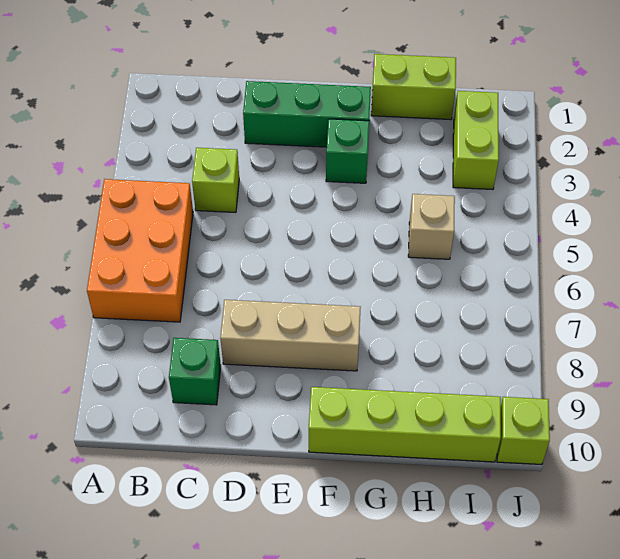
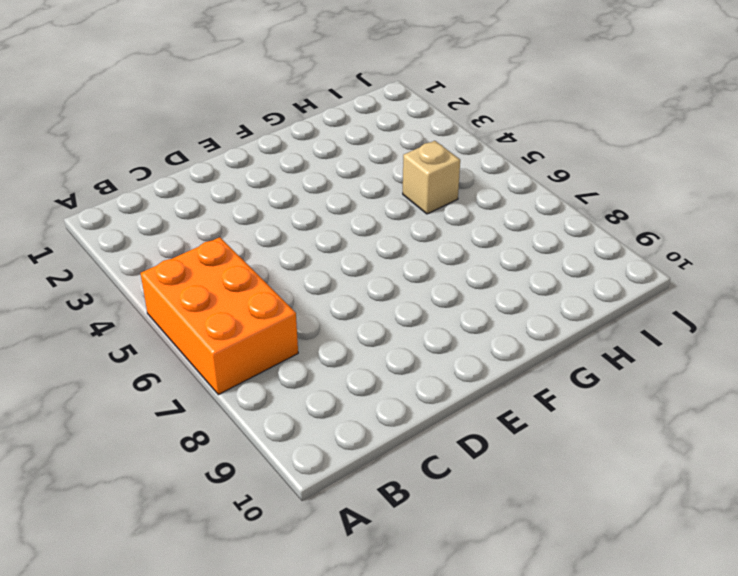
none -> lime 1x1 brick [192,148,239,213]
none -> green 1x1 brick [169,338,221,405]

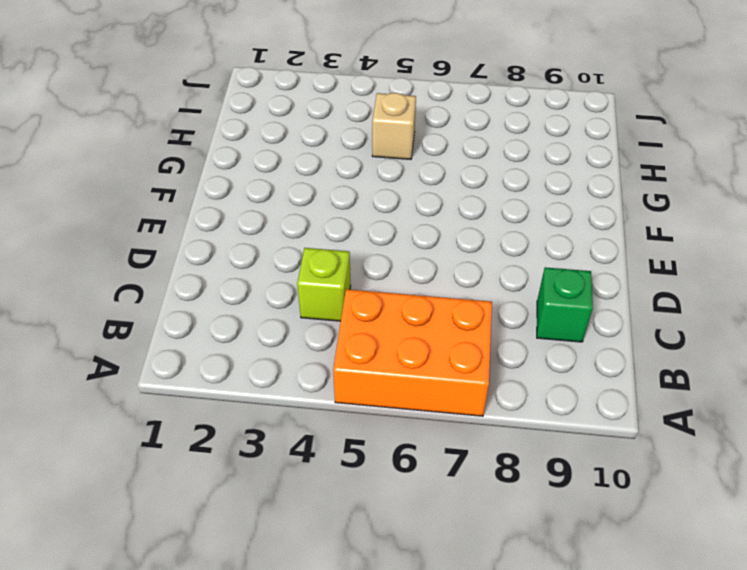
none -> green 1x3 brick [243,81,371,147]
none -> tan 1x3 brick [220,300,361,371]

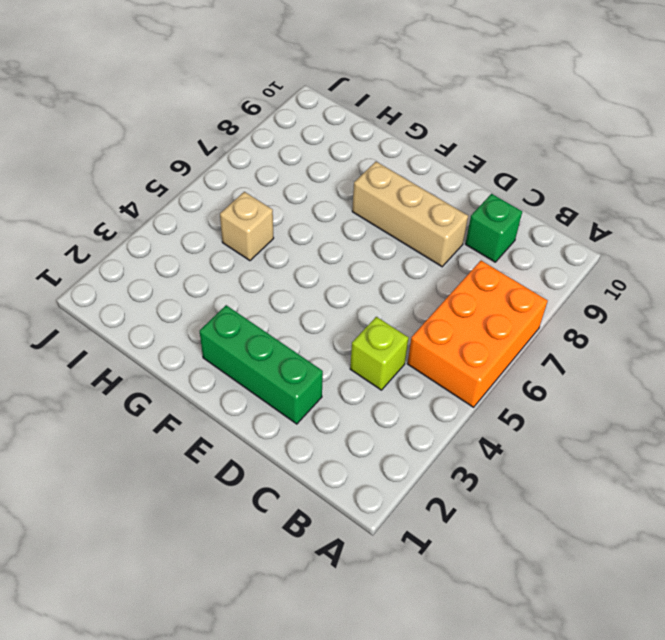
none -> green 1x1 brick [326,119,369,183]
none -> lime 1x4 brick [309,387,501,462]

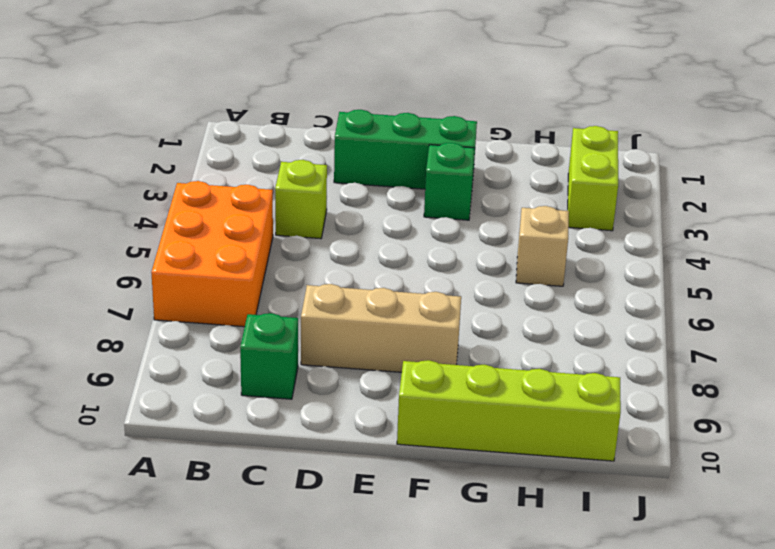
none -> lime 1x2 brick [371,54,456,120]
none -> lime 1x1 brick [497,397,550,465]

